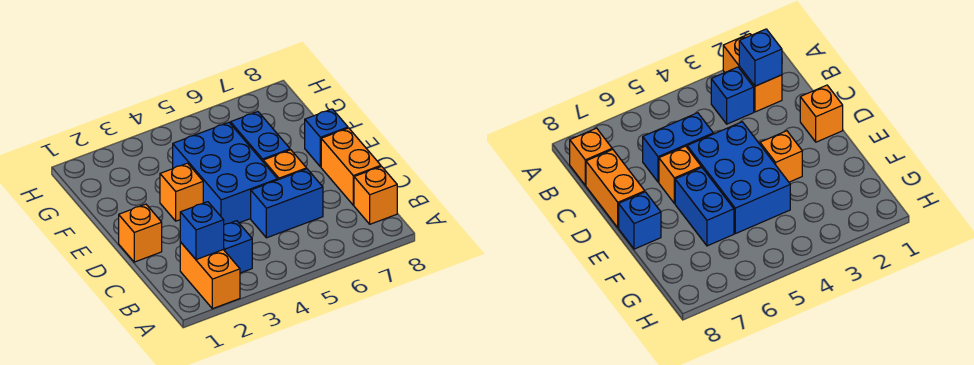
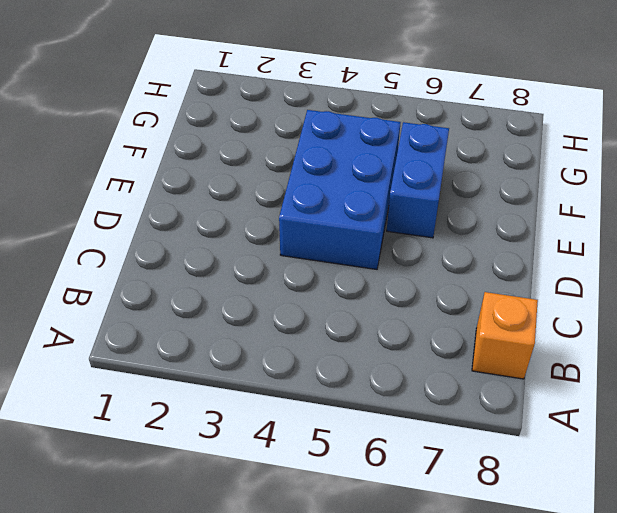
none -> orange 1x2 brick [180,242,240,309]
none -> blue 1x1 brick [223,221,252,273]
none -> blue 1x2 brick [251,169,323,238]

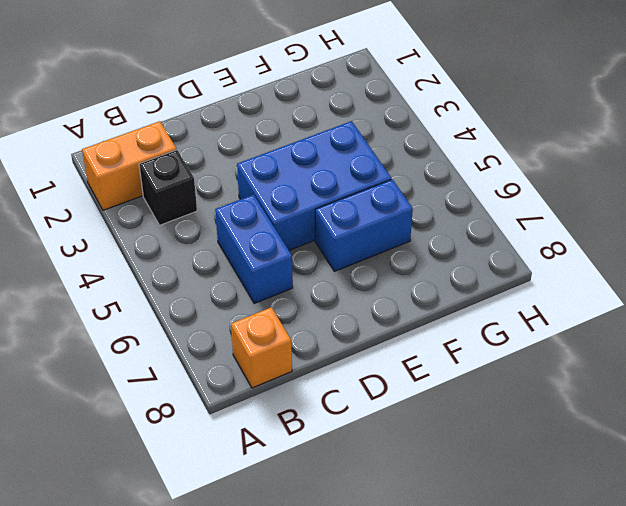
black 1x1 brick [139,150,197,225] -> blue 1x1 brick [223,221,252,273]
none -> orange 1x2 brick [321,128,381,205]
none -> orange 1x1 brick [119,204,162,262]
none -> orange 1x1 brick [263,150,307,180]

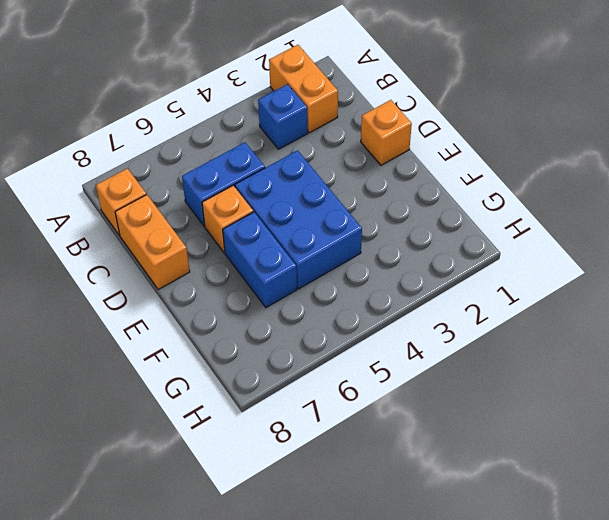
none -> orange 1x1 brick [160,163,203,221]
none -> blue 1x1 brick [305,109,348,167]
none -> blue 1x1 brick [180,202,224,260]

